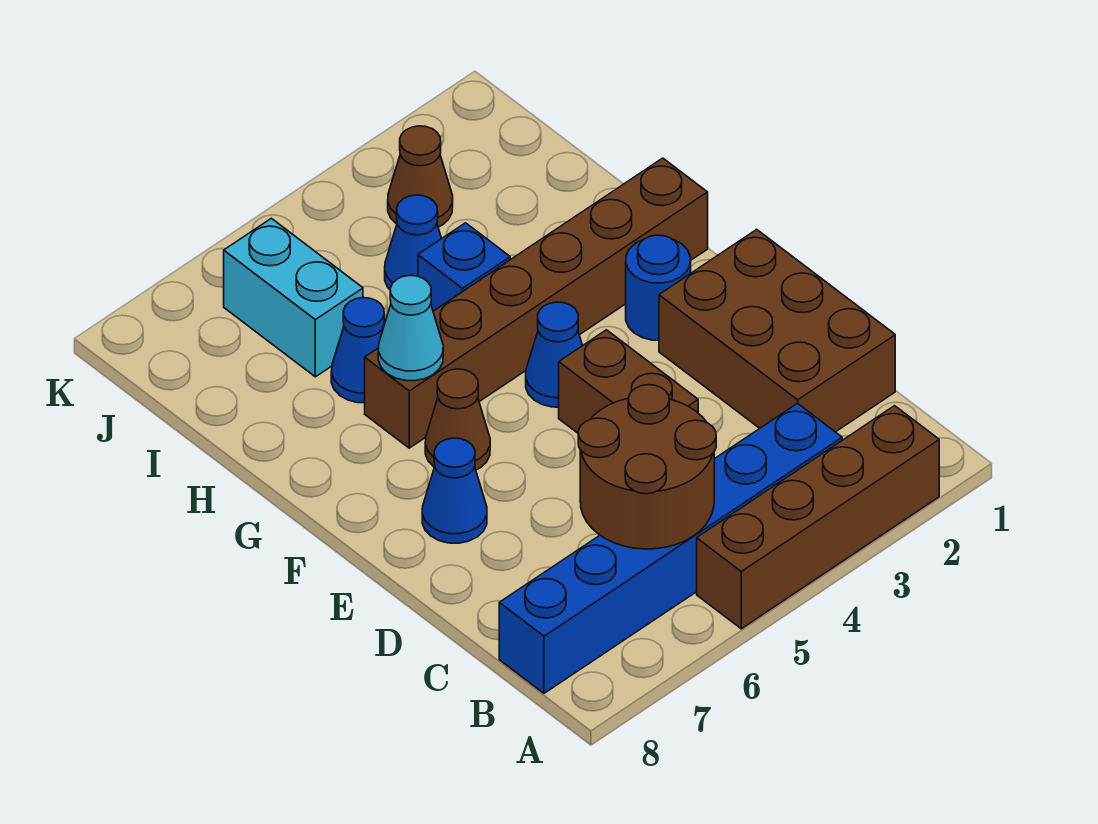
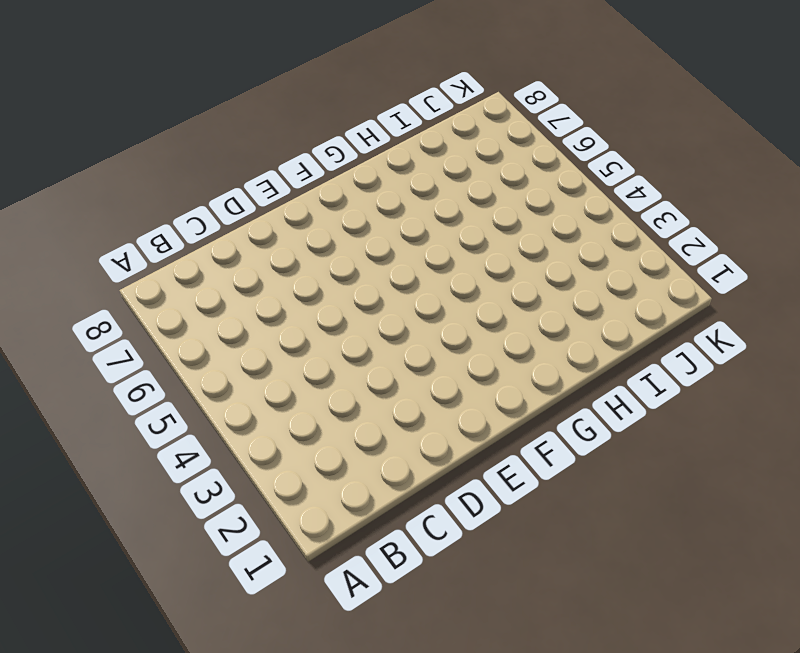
none -> brown 1x4 brick [697,406,939,629]
none -> blue 1x6 brick [499,403,842,693]
none -> brown 2x3 brick [659,230,895,432]

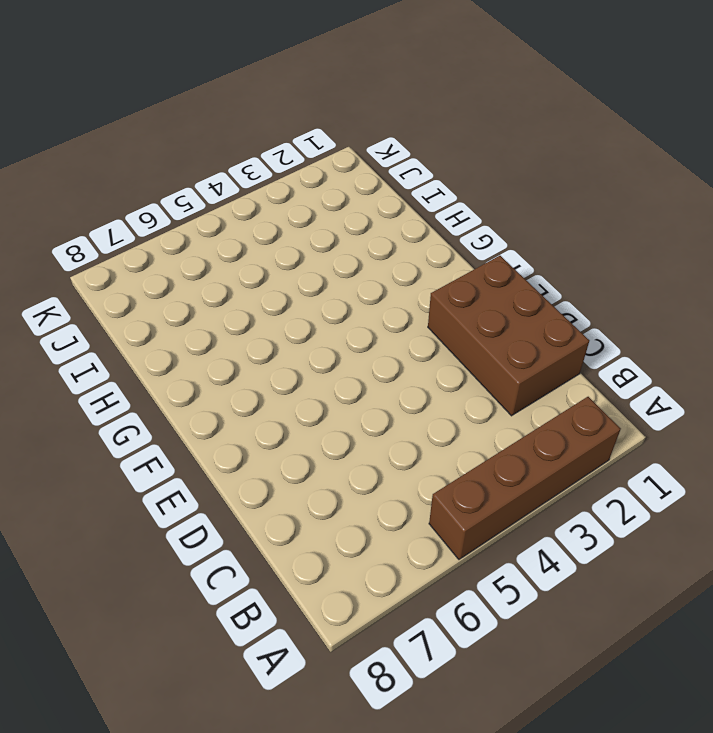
none -> blue 1x6 brick [499,403,842,693]
none -> brown 1x2 brick [559,330,698,433]
none -> blue 1x1 cone [422,438,487,543]

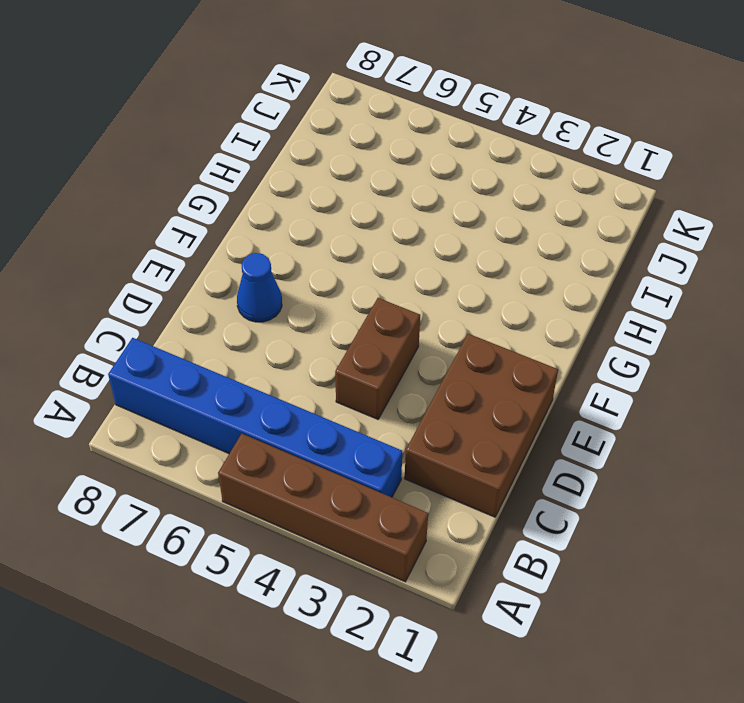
none -> blue 1x1 round brick [626,235,691,340]
none -> blue 1x1 cone [526,302,583,407]
none -> brown 1x1 cone [425,369,490,470]

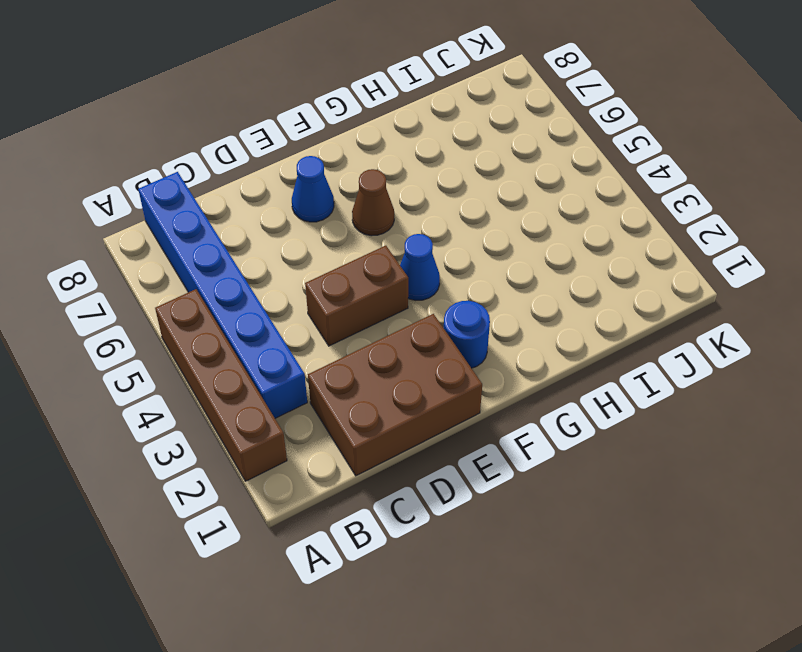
none -> brown 1x6 brick [365,158,708,448]
none -> blue 1x1 brick [418,223,510,311]
none -> blue 1x1 cone [331,298,384,403]

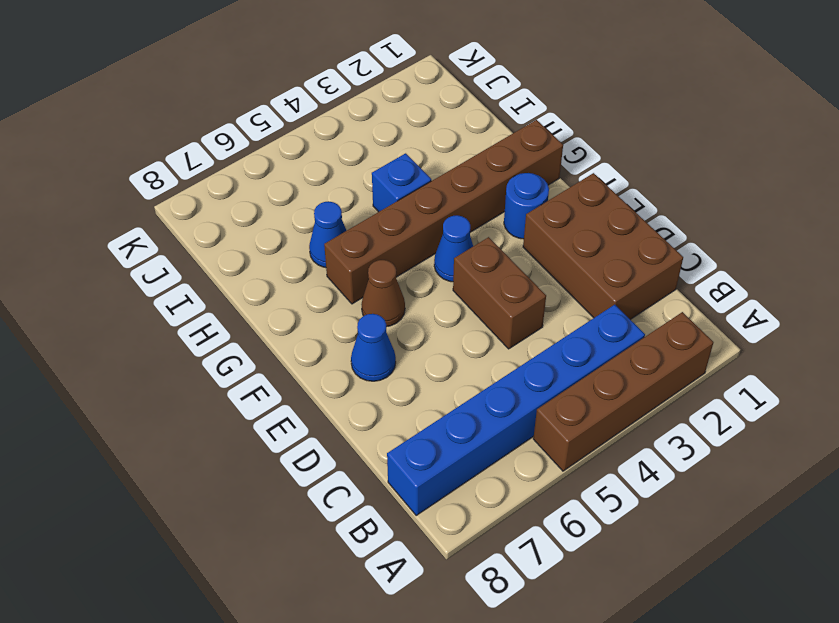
none -> blue 1x1 cone [385,195,442,289]
none -> cyan 1x2 brick [224,218,363,377]
none -> brown 1x1 cone [388,126,453,227]

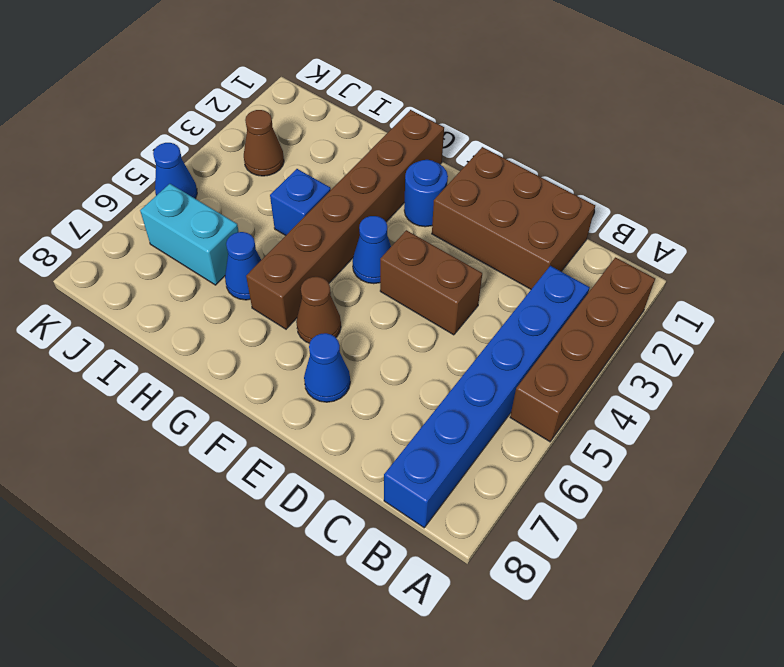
blue 1x1 cone [153,143,197,199] -> blue 1x1 cone moved to [385,195,442,289]
none -> brown 2x2 round brick [578,385,716,549]
none -> cyan 1x1 cone [378,275,443,381]

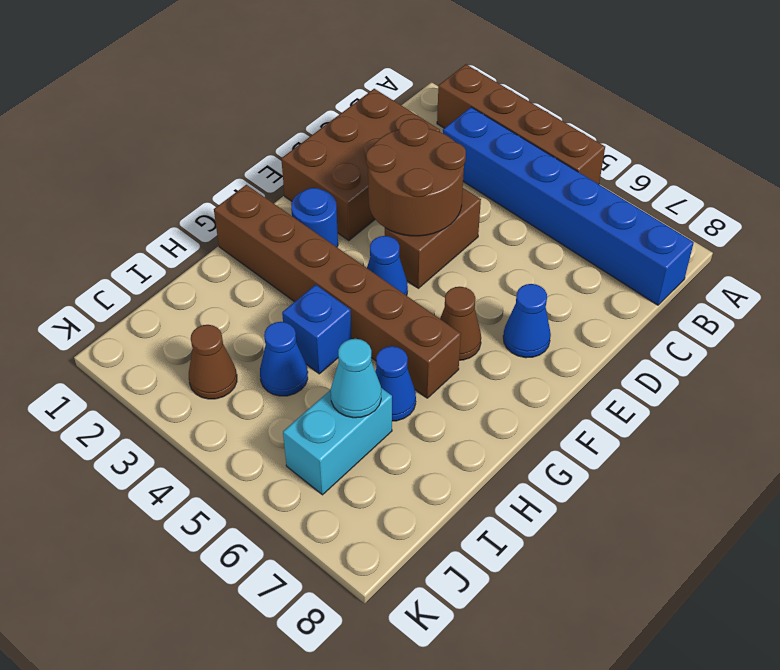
brown 2x2 round brick [366,119,466,236] -> brown 2x2 round brick moved to [578,385,716,549]
cyan 1x1 cone [331,339,381,418] -> cyan 1x1 cone moved to [378,275,443,381]

